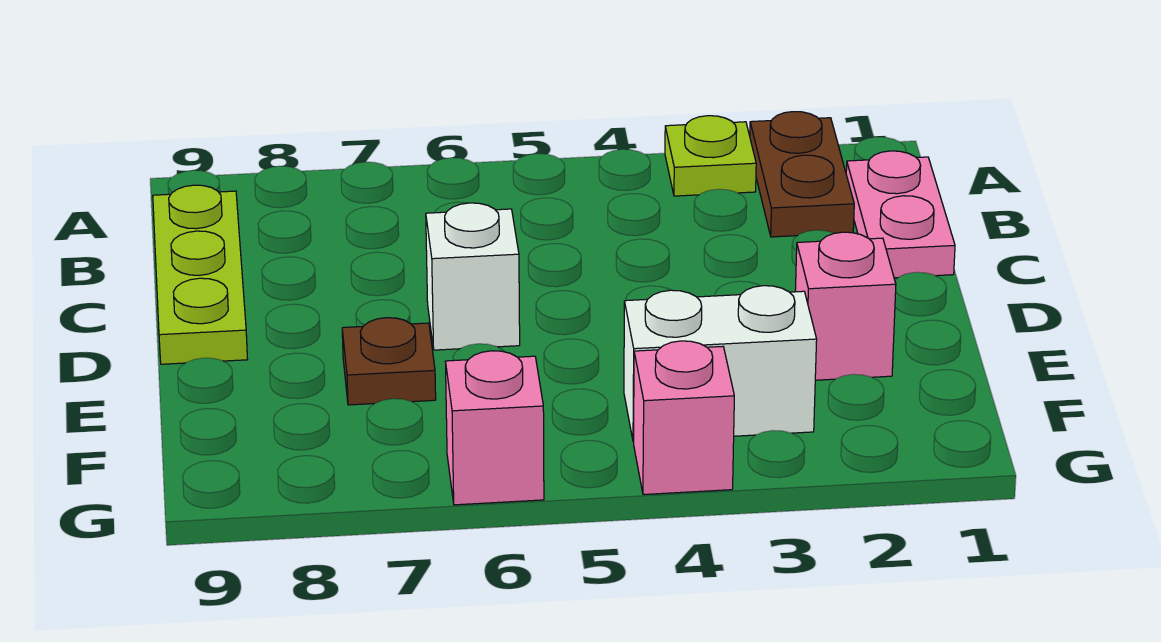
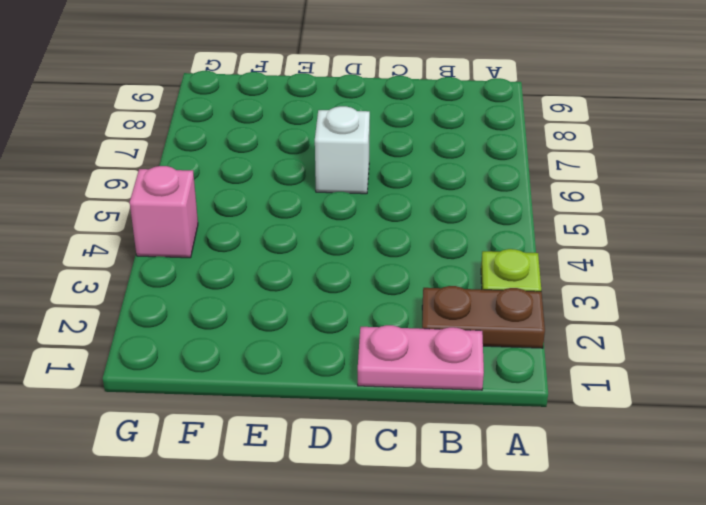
none -> lime 1x3 plate [153,185,248,364]
none -> pink 1x1 brick [795,232,896,380]

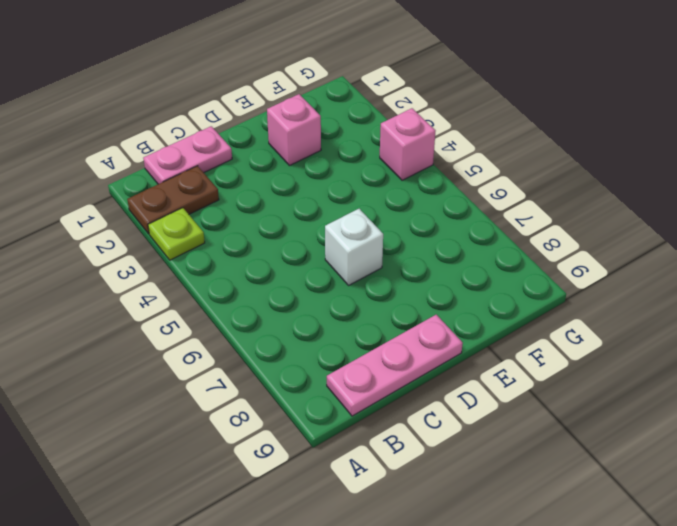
pink 1x3 plate [327,315,463,416] -> lime 1x3 plate [153,185,248,364]
none -> brown 1x1 plate [342,318,436,405]
none -> white 1x2 brick [624,286,817,442]

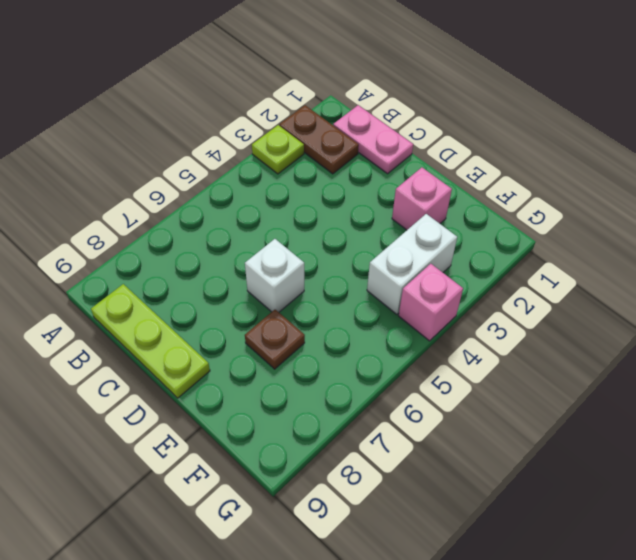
none -> pink 1x1 brick [445,351,544,505]

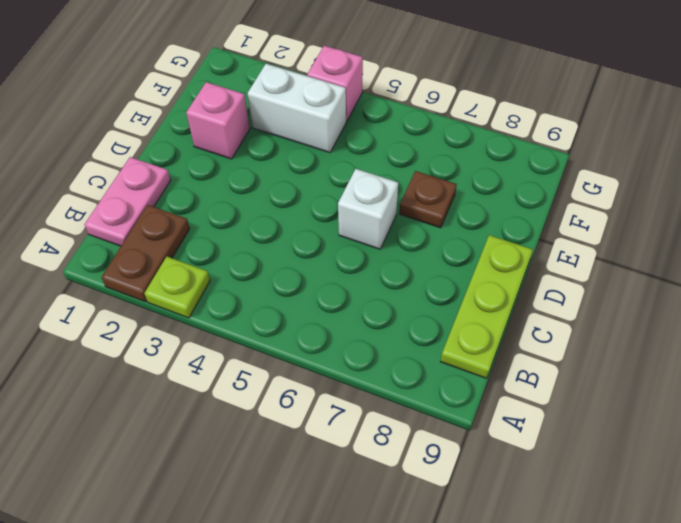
none -> pink 1x1 brick [445,351,544,505]

